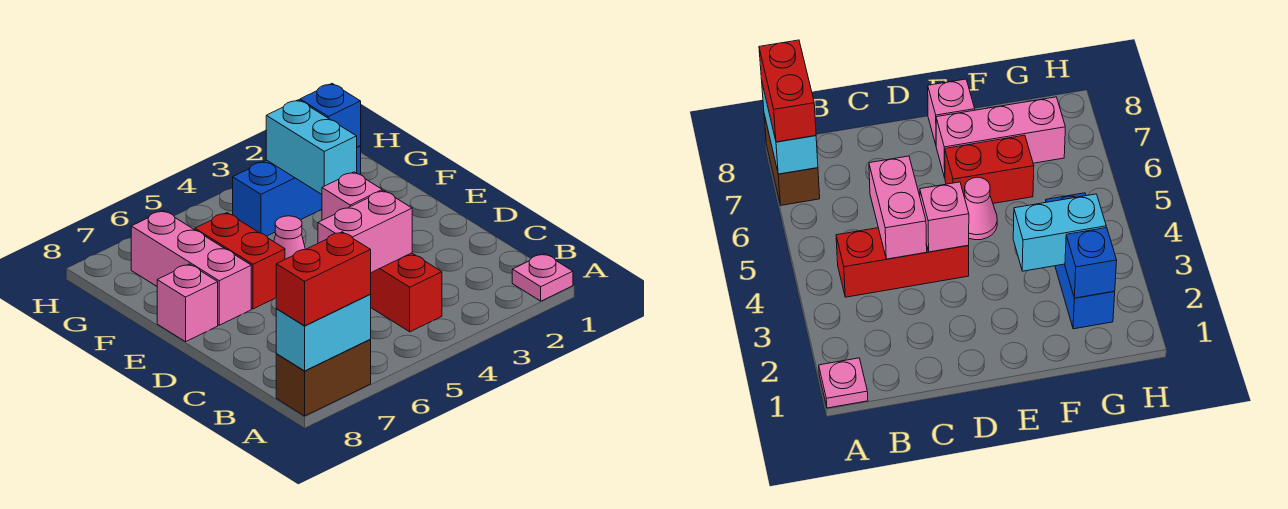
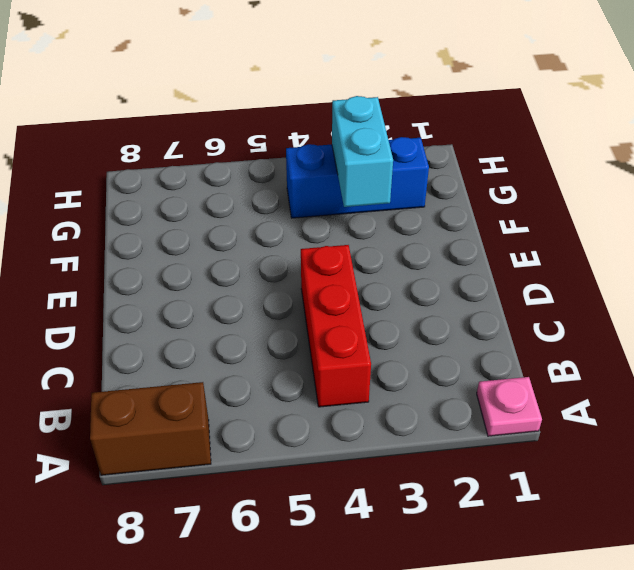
none -> pink 1x1 cone [274,216,305,259]
none -> red 1x2 brick [195,213,285,309]
none -> pink 1x3 brick [131,211,251,325]

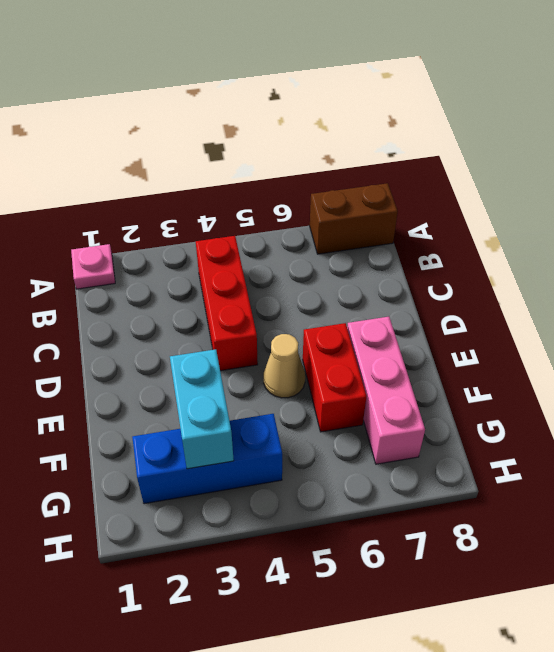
tan 1x1 cone [263,334,305,398] -> pink 1x1 cone [274,216,305,259]
none -> pink 1x1 brick [157,264,218,342]
none -> cyan 1x2 brick [276,295,371,371]
none -> pink 1x2 brick [318,191,412,273]

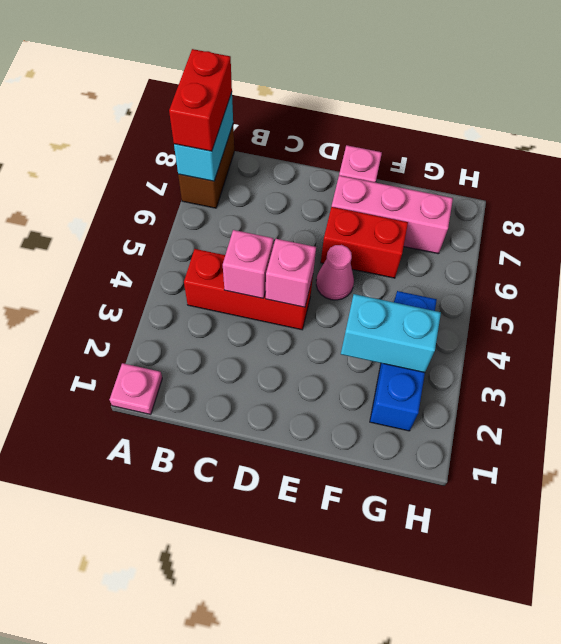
pink 1x1 brick [223,230,273,299] -> pink 1x2 brick [318,191,412,273]
none -> blue 1x1 brick [300,84,361,147]

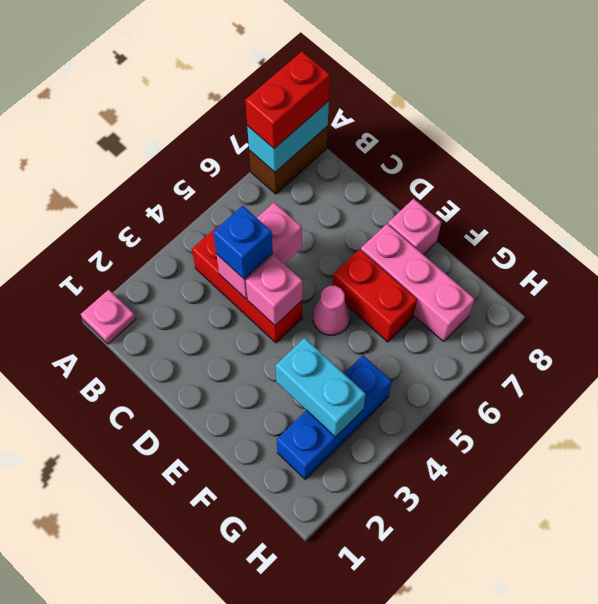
blue 1x1 brick [213,206,273,279] -> blue 1x1 brick moved to [300,84,361,147]

